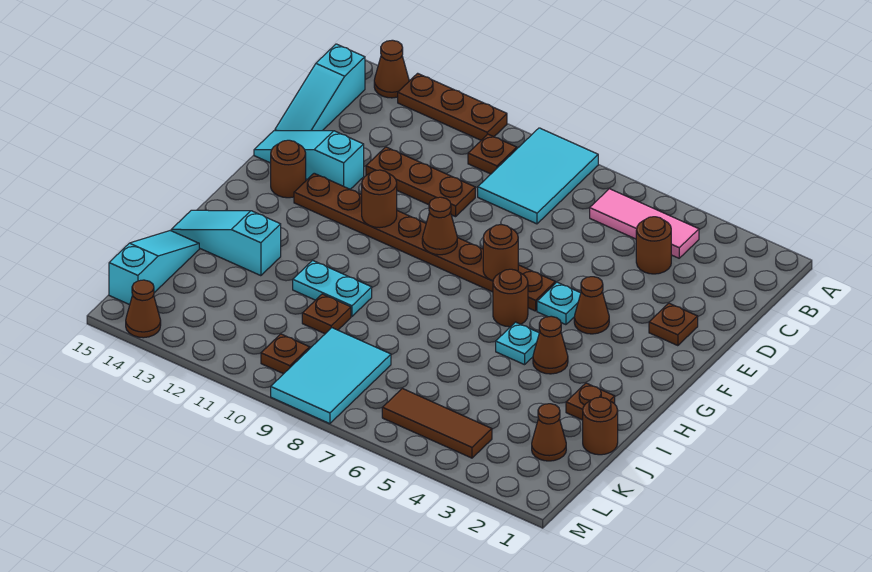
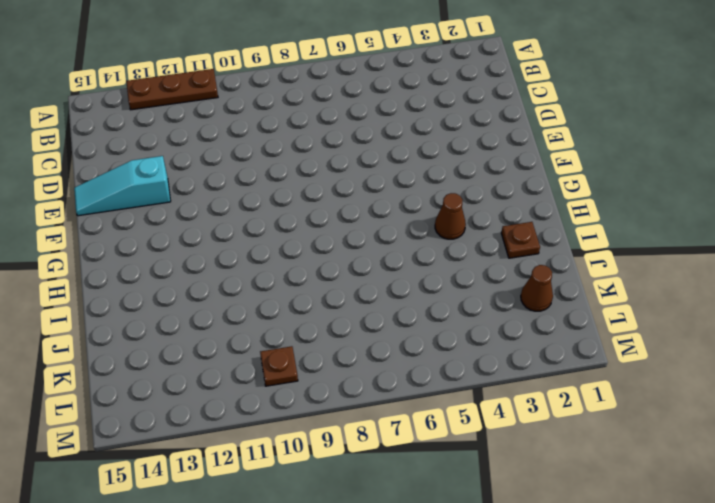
none -> cyan 2x3 tile [478,128,598,224]
none -> brown 1x1 cone [374,40,409,98]
none -> pink 1x3 tile [590,189,699,258]
none -> brown 1x1 plate [468,134,517,174]

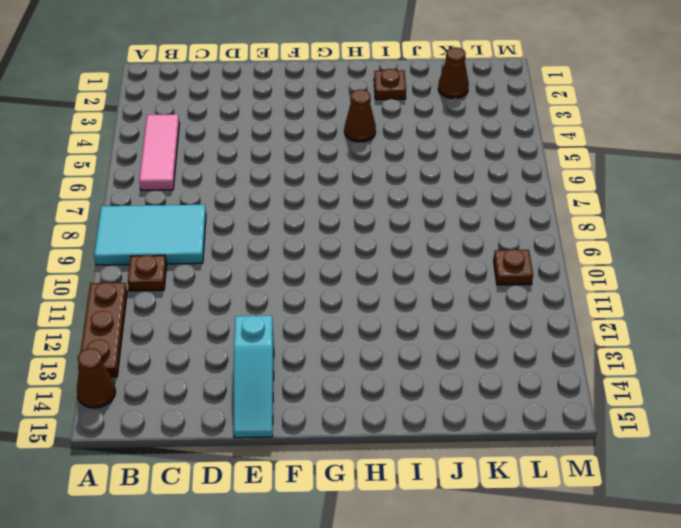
none -> cyan 1x3 slope [275,44,365,131]
none -> brown 1x1 round brick [636,217,671,274]
none -> brown 1x3 plate [366,147,475,217]
none -> brown 1x1 plate [649,303,698,346]

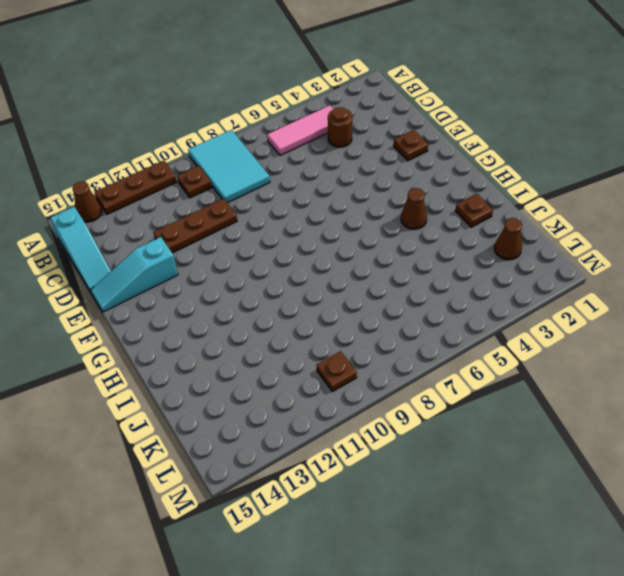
none -> brown 1x1 cone [574,277,609,334]
none -> cyan 1x1 plate [537,282,581,325]
none -> brown 1x8 plate [294,173,555,311]
none -> brown 1x1 round brick [271,140,306,198]

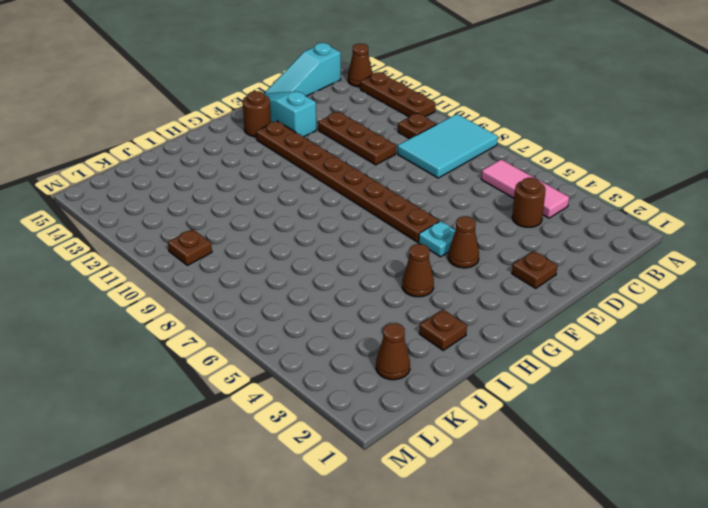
none -> brown 1x1 round brick [493,269,528,327]
none -> cyan 1x1 plate [496,322,539,365]
none -> cyan 1x2 plate [293,260,372,316]
none -> cyan 1x3 slope [171,210,281,276]

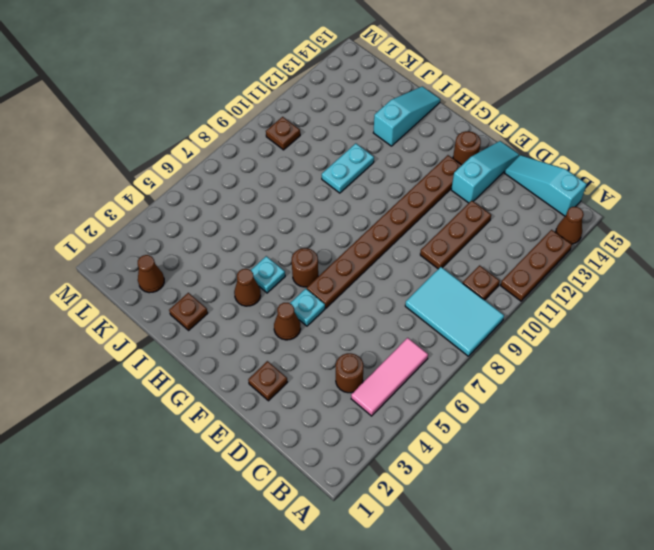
none -> brown 1x1 round brick [583,397,618,455]
none -> brown 1x1 plate [302,294,351,334]
none -> cyan 1x3 slope [109,231,199,305]
none -> cyan 2x3 tile [271,328,391,424]

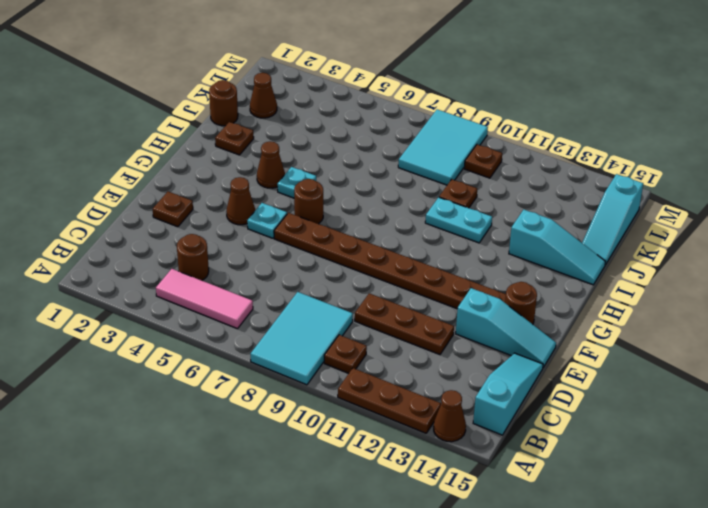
none -> brown 1x3 tile [382,388,492,458]
none -> brown 1x1 cone [126,280,161,338]
none -> brown 1x1 round brick [483,225,518,281]
none -> brown 1x1 cone [422,197,457,255]

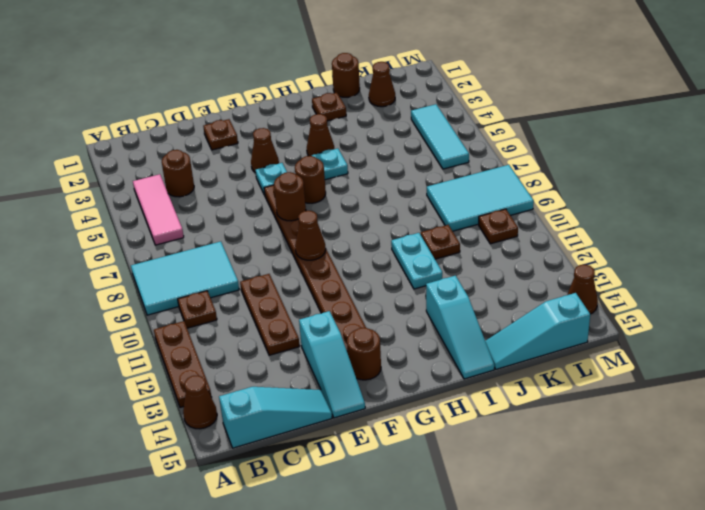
cyan 1x3 tile [411,104,469,169] -> brown 1x3 tile [382,388,492,458]
none -> brown 1x1 round brick [362,170,397,228]

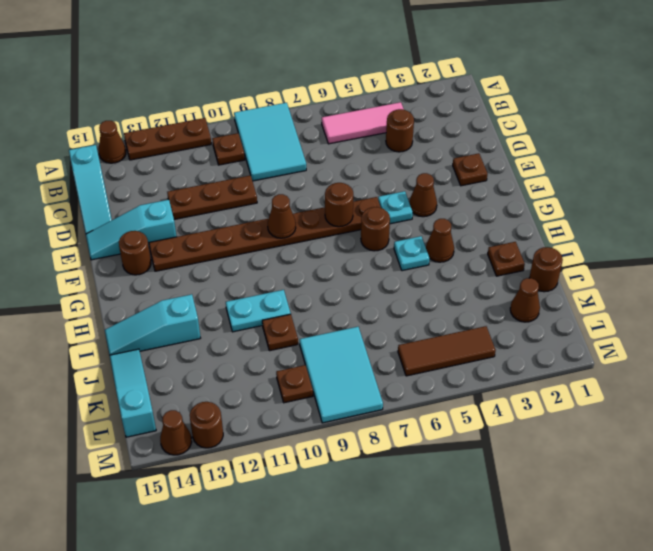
brown 1x1 round brick [190,402,223,448] -> brown 1x1 round brick moved to [362,170,397,228]

